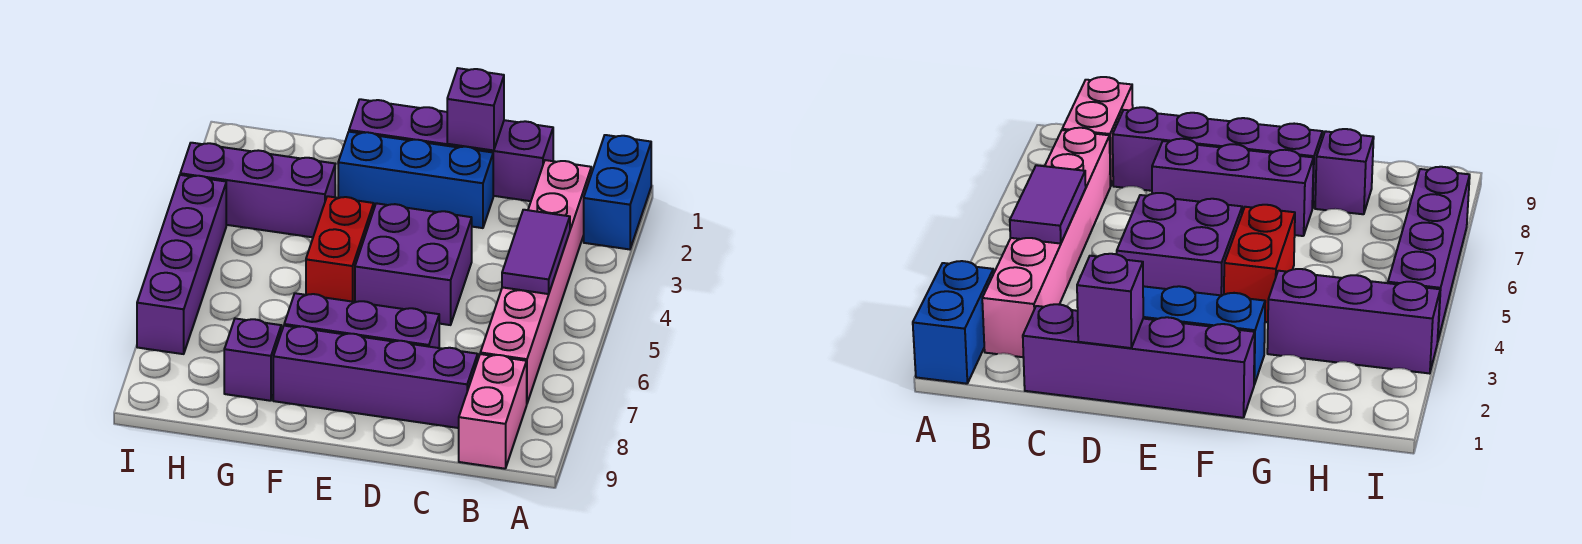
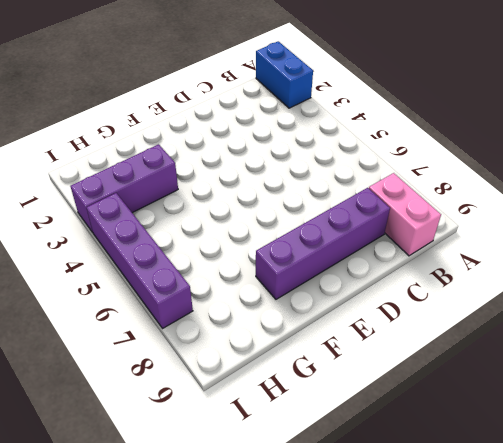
none -> pink 1x6 brick [480,160,591,403]
none -> purple 1x4 brick [349,99,553,201]
none -> blue 1x3 brick [338,132,493,228]

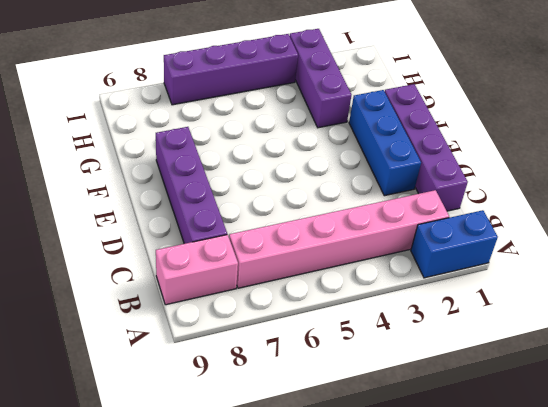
none -> purple 2x2 brick [355,203,472,325]
none -> purple 1x3 brick [284,293,439,348]
none -> red 1x2 brick [306,196,374,302]

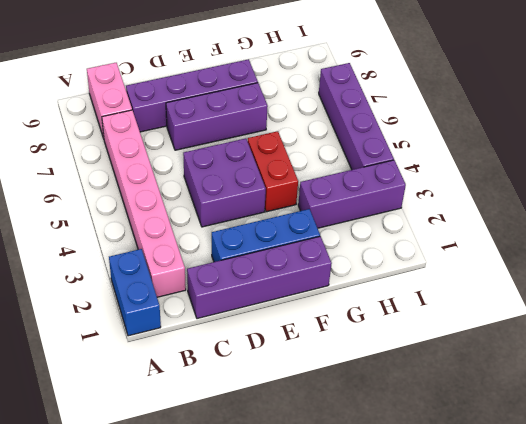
none -> purple 1x1 brick [224,319,281,401]
none -> purple 1x2 tile [502,210,570,294]
none -> purple 1x1 brick [447,68,504,150]

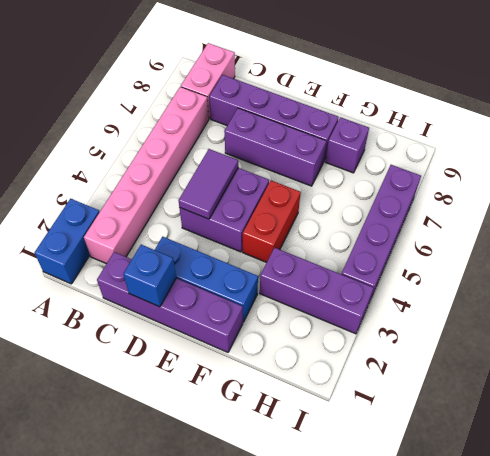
blue 1x1 brick [123,245,176,307] -> purple 1x1 brick [447,68,504,150]
purple 1x2 tile [179,149,238,219] -> purple 1x2 tile moved to [502,210,570,294]

